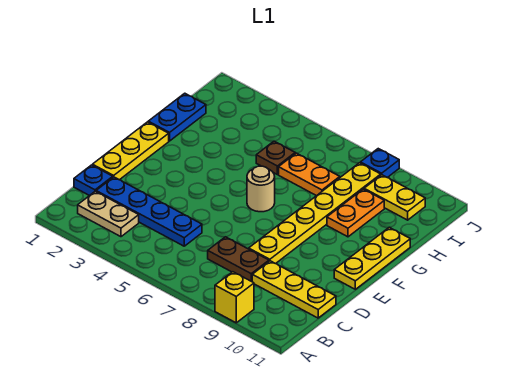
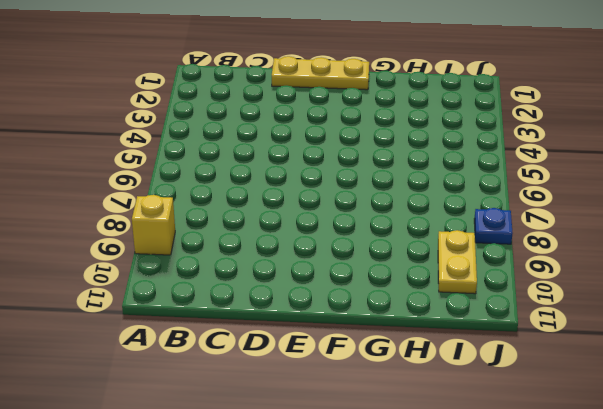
none -> tan 1x2 plate [78,191,139,237]
none -> blue 1x1 plate [74,165,113,196]
none -> blue 1x4 plate [96,177,202,246]

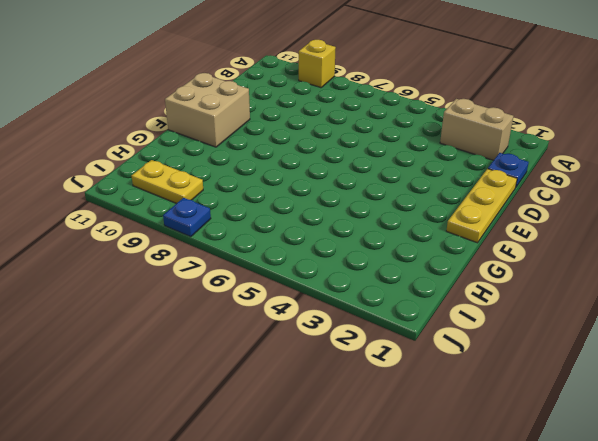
tan 1x2 brick [440,99,513,160] -> tan 1x2 plate [78,191,139,237]
tan 2x2 brick [165,73,250,147] -> yellow 1x3 plate [334,227,410,289]
none -> blue 1x4 plate [96,177,202,246]
none -> brown 1x2 plate [208,237,269,282]
none -> yellow 1x3 plate [252,261,336,318]

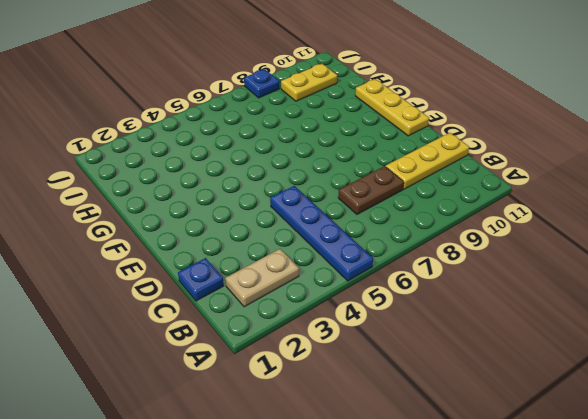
blue 1x4 plate [270,186,373,281] -> blue 1x4 plate turned to [96,177,202,246]
none -> yellow 1x1 brick [215,272,254,323]
none -> yellow 1x3 plate [92,122,169,180]
none -> yellow 1x6 plate [249,163,381,264]

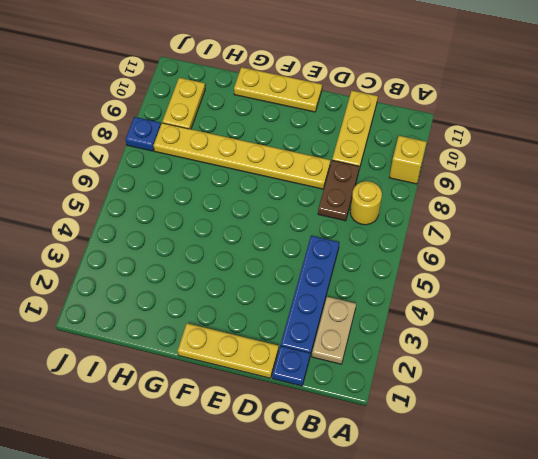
yellow 1x1 round brick [350,181,382,225] -> none
none -> tan 1x1 round brick [247,166,275,212]
none -> blue 1x2 plate [148,93,206,141]
none -> orange 1x2 plate [327,189,384,237]

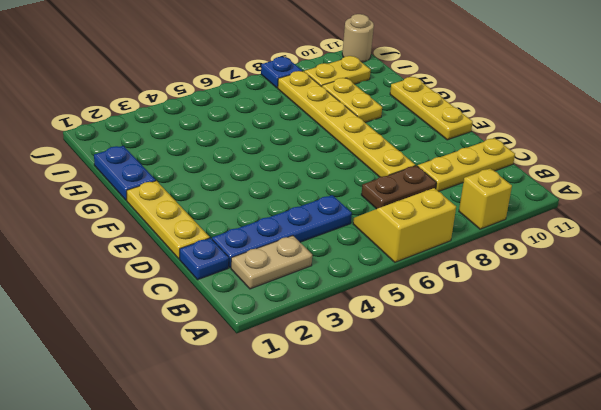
yellow 2x2 slope [353,188,456,262] -> none
yellow 1x2 plate [322,78,382,123] -> orange 1x2 plate [327,189,384,237]
tan 1x1 round brick [342,14,374,62] -> tan 1x1 round brick moved to [247,166,275,212]
none -> brown 1x1 plate [256,141,295,175]
none -> orange 1x2 plate [279,153,340,196]

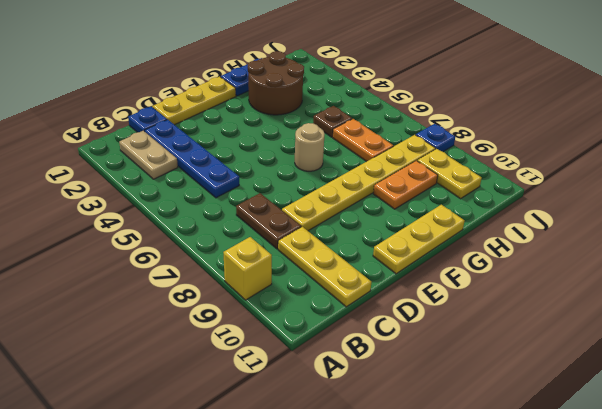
brown 2x2 round brick [248,51,304,115] -> none

